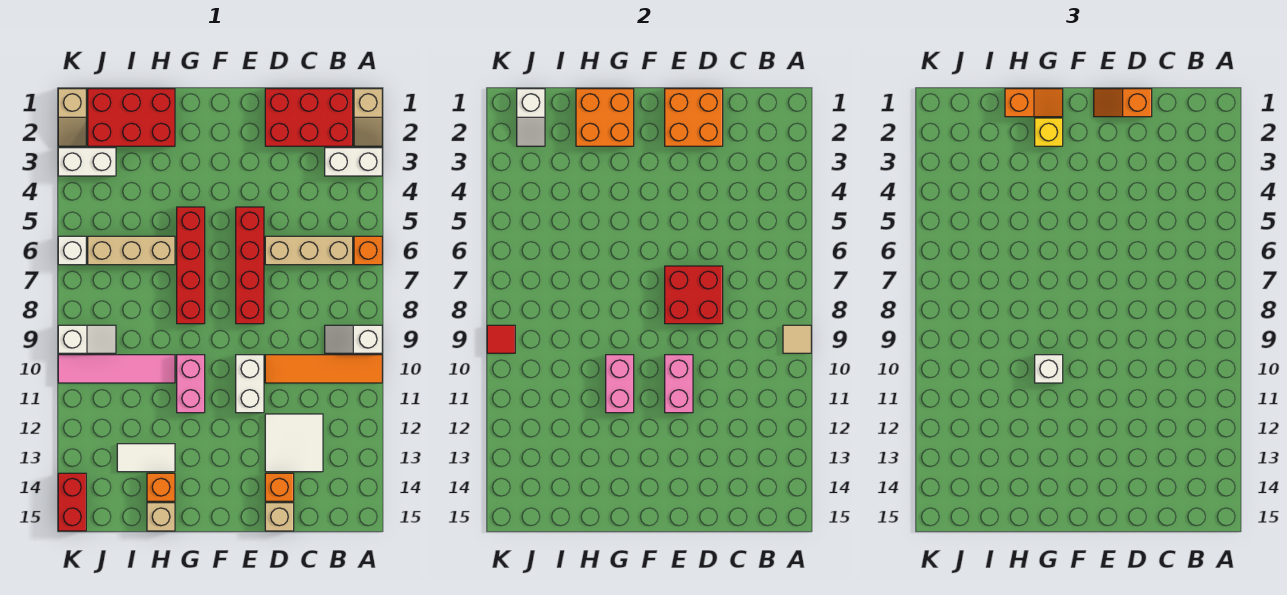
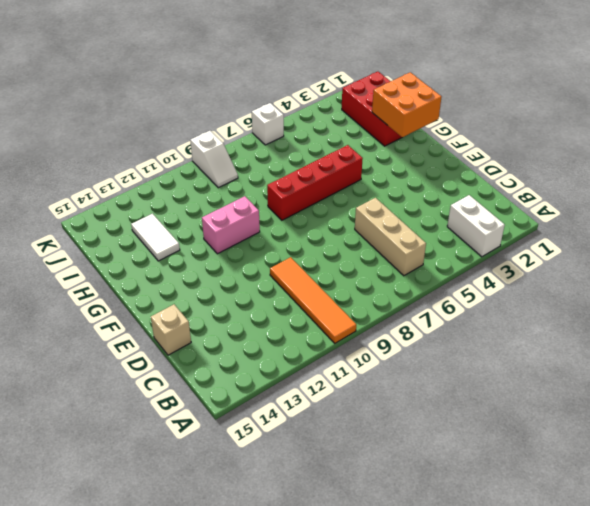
none -> tan 1x2 slope [354,89,382,146]
none -> orange 1x1 brick [354,236,382,265]
none -> white 1x2 slope [325,325,382,353]
none -> red 2x3 brick [265,89,353,146]

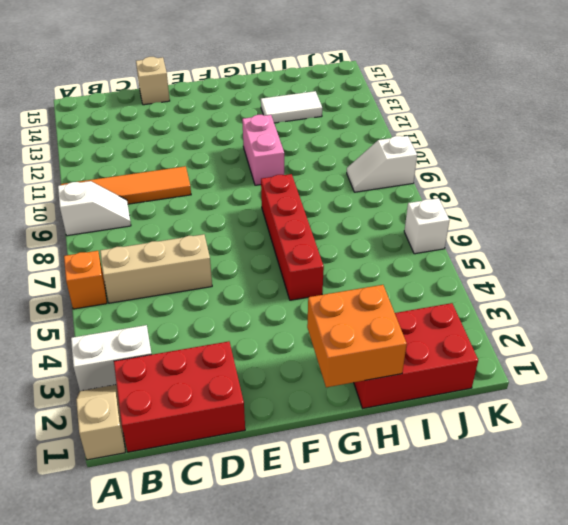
none -> white 2x2 tile [265,414,323,472]
none -> orange 1x1 brick [265,473,294,501]
none -> red 1x4 brick [236,207,264,324]
none -> white 1x2 brick [236,355,264,413]

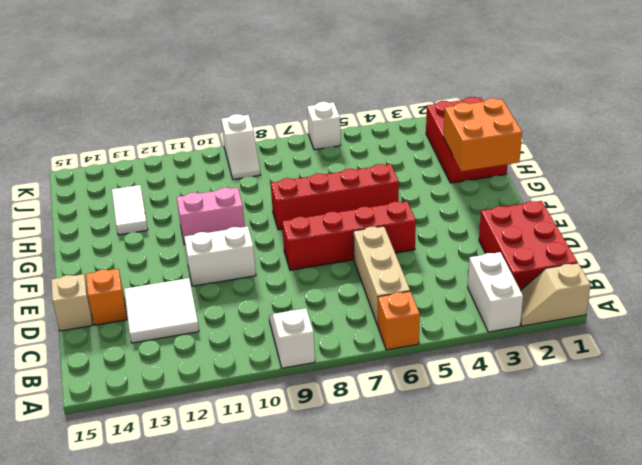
none -> orange 1x4 tile [265,355,382,383]
none -> tan 1x3 brick [88,236,175,265]
none -> pink 1x4 tile [58,355,175,383]
none -> orange 1x1 brick [147,473,175,501]

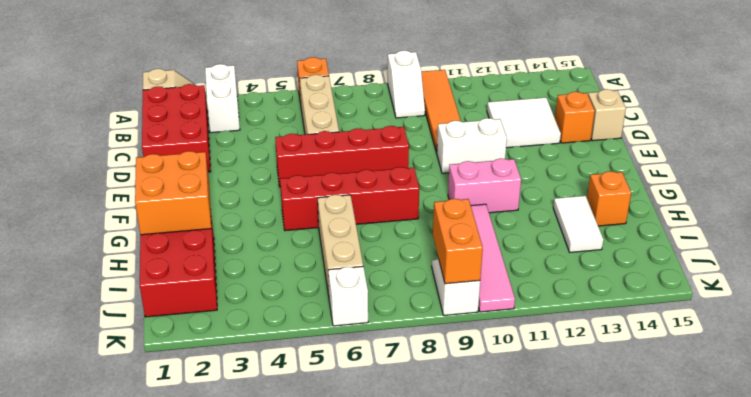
orange 1x2 brick [433,199,483,284] -> red 1x1 tile [487,325,515,353]
none -> tan 1x1 brick [147,503,175,531]
none -> white 1x2 brick [58,148,116,176]
none -> tan 1x2 slope [58,89,86,146]
none -> red 1x2 brick [58,473,86,531]

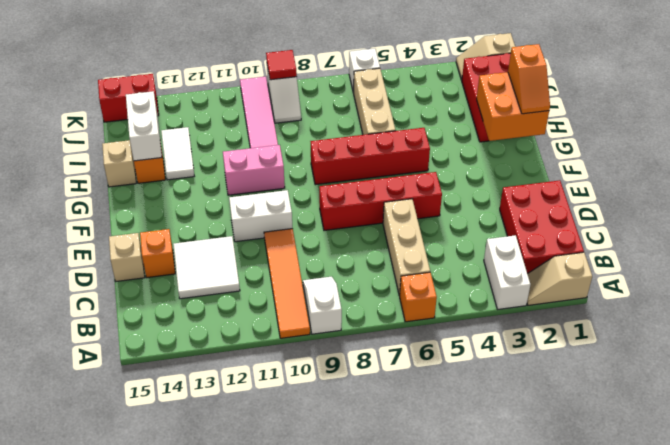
white 1x2 brick [126,91,162,161] -> white 1x2 brick moved to [58,148,116,176]
none -> tan 1x1 tile [783,325,811,353]
none -> orange 2x2 brick [665,89,723,146]
none -> red 2x2 brick [665,266,723,324]
none -> pink 1x2 brick [665,355,693,413]

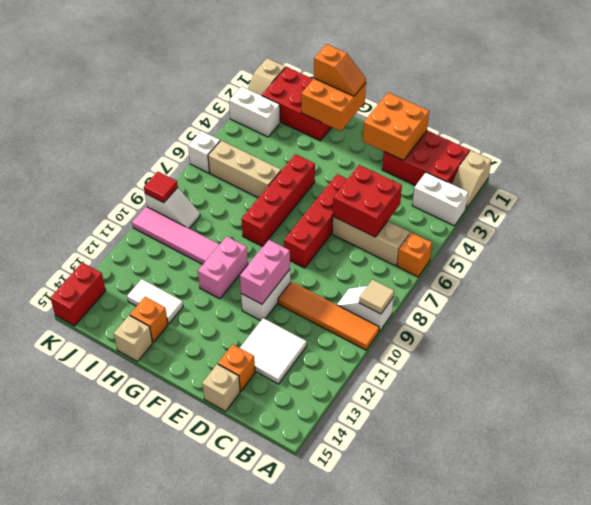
red 2x2 brick [333,165,402,237] -> red 2x2 brick moved to [665,266,723,324]
none -> pink 1x2 brick [606,355,634,413]
none -> white 1x2 slope [517,89,545,146]
none -> orange 1x2 slope [1094,89,1152,117]
none -> yellow 1x1 brick [1035,118,1063,146]

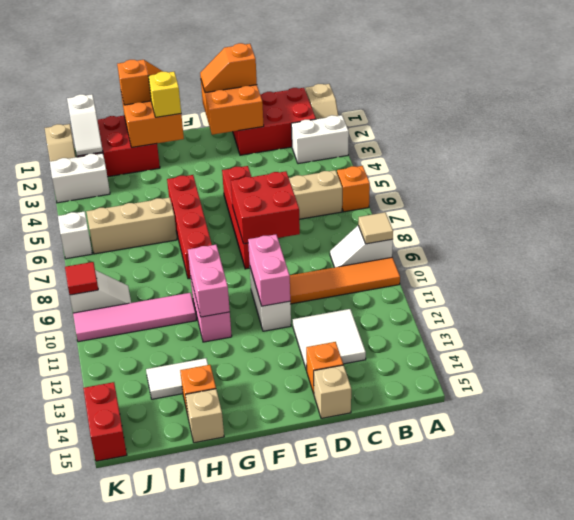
none -> white 1x1 brick [1035,355,1063,383]

